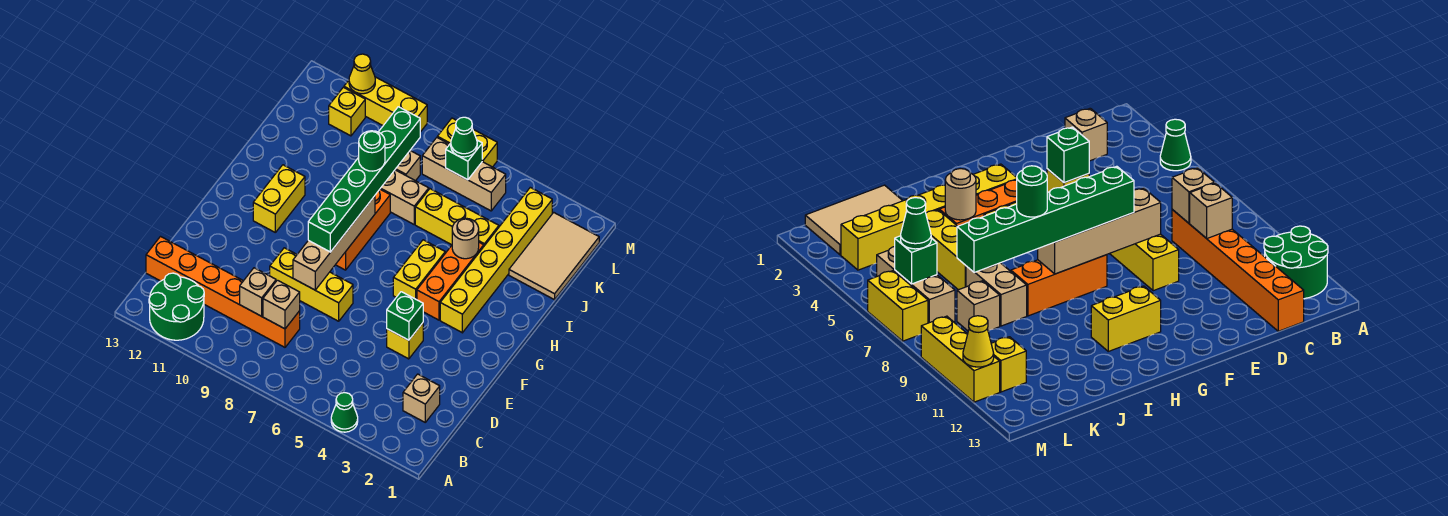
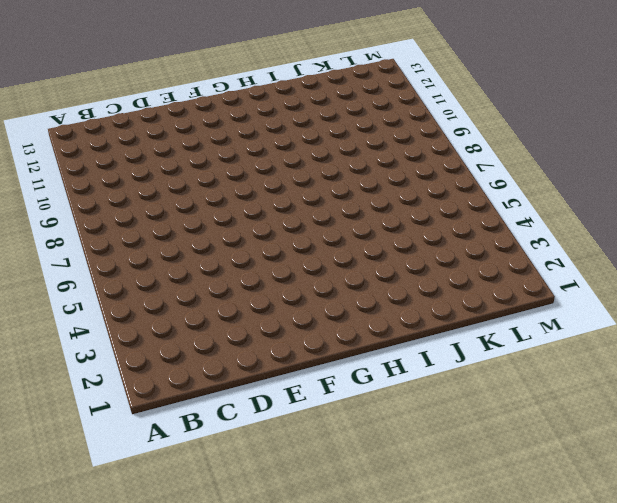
none -> green 1x1 cone [331,393,358,432]
none -> green 2x2 round brick [149,273,204,340]
none -> tan 1x1 brick [403,374,440,422]

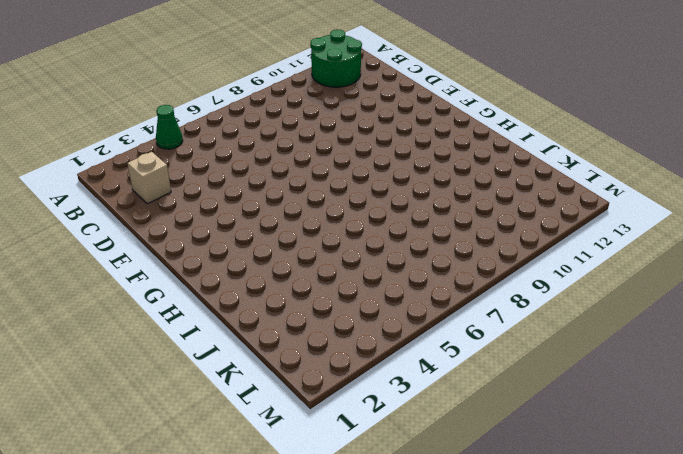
none -> orange 1x6 brick [146,237,300,347]
none -> yellow 1x1 brick [387,323,423,359]
none -> yellow 1x3 brick [270,248,353,321]

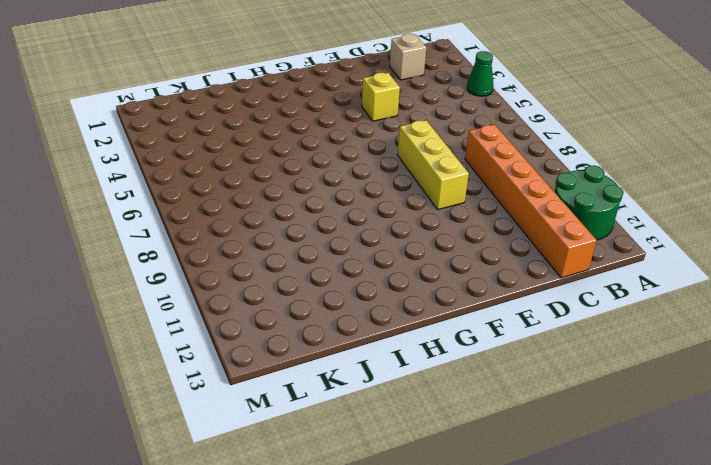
none -> yellow 1x6 brick [440,187,552,333]
none -> orange 1x3 brick [417,242,484,320]
none -> yellow 1x2 brick [393,240,445,300]

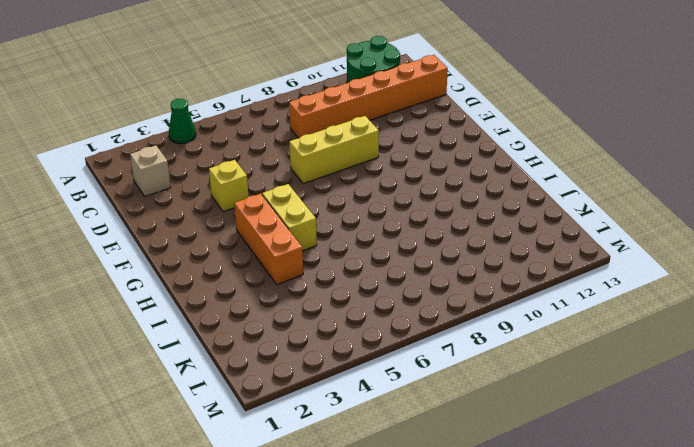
none -> yellow 1x6 brick [440,187,552,333]
none -> orange 1x3 brick [336,189,390,270]
none -> yellow 1x2 brick [253,165,305,232]

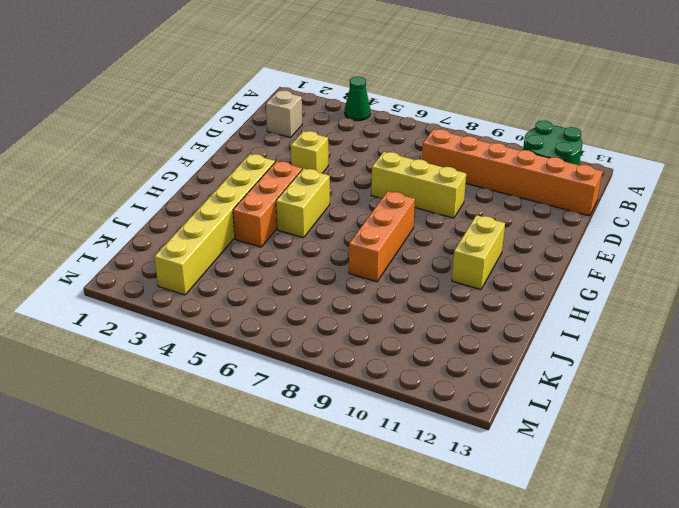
none -> tan 2x3 tile [509,213,599,300]
none -> yellow 1x3 brick [415,189,499,246]
none -> tan 1x2 brick [380,170,429,224]

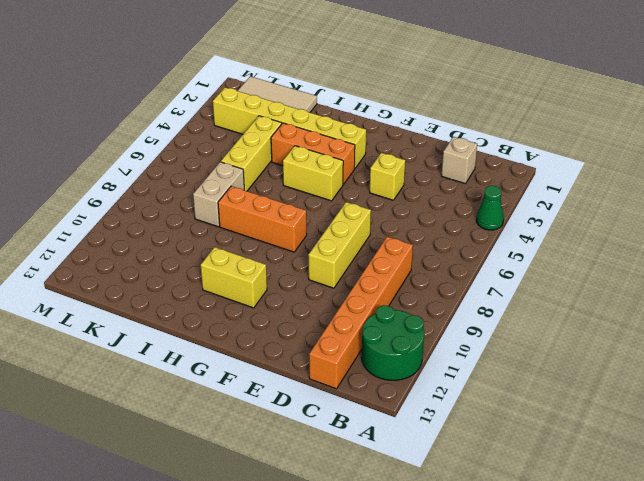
none -> tan 1x1 brick [395,151,420,181]
none -> tan 1x3 brick [422,138,506,211]
none -> yellow 1x1 brick [329,87,365,136]

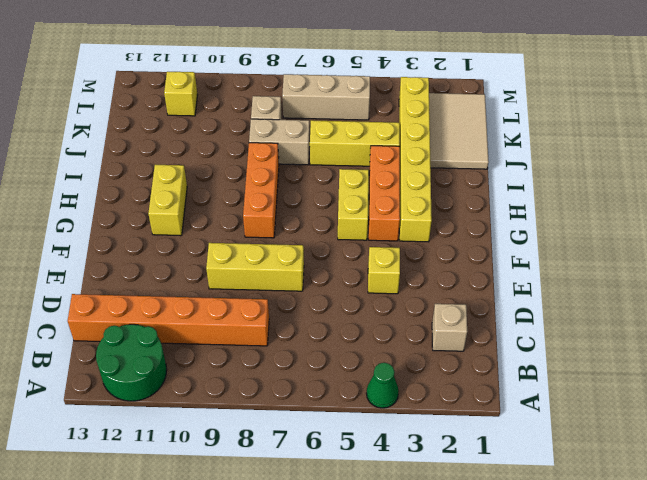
none -> yellow 1x2 brick [437,118,497,167]
none -> yellow 1x3 brick [344,77,427,132]
none -> tan 1x1 brick [263,280,300,329]

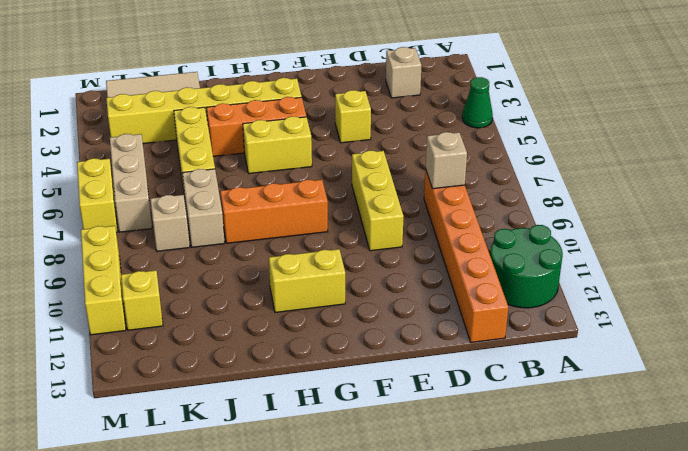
none -> tan 1x1 brick [240,268,276,316]
none -> green 1x1 brick [387,292,423,340]
none -> tan 1x4 brick [293,196,375,290]

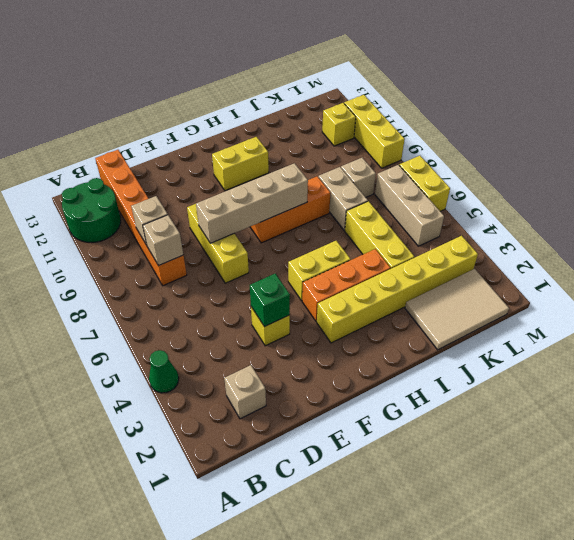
none -> tan 1x1 round brick [452,218,479,259]
none -> green 1x1 brick [446,140,482,180]
none -> yellow 1x1 cone [349,54,375,94]

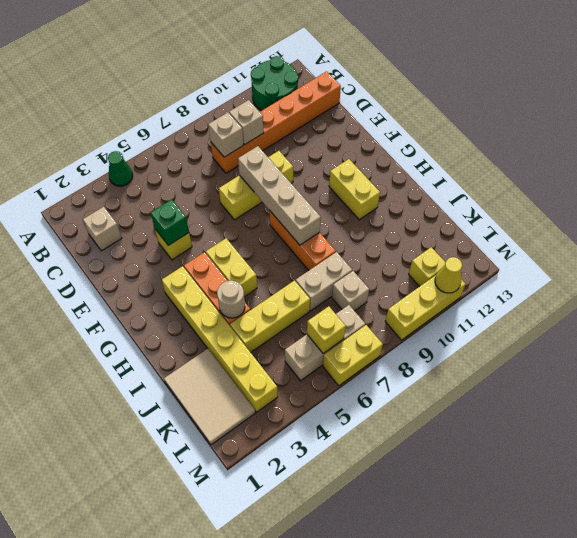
yellow 1x1 brick [307,306,346,353] -> green 1x1 brick [446,140,482,180]
none -> green 1x6 brick [308,107,420,252]
none -> green 1x1 cone [451,117,477,157]
none -> green 1x1 round brick [359,131,385,171]

